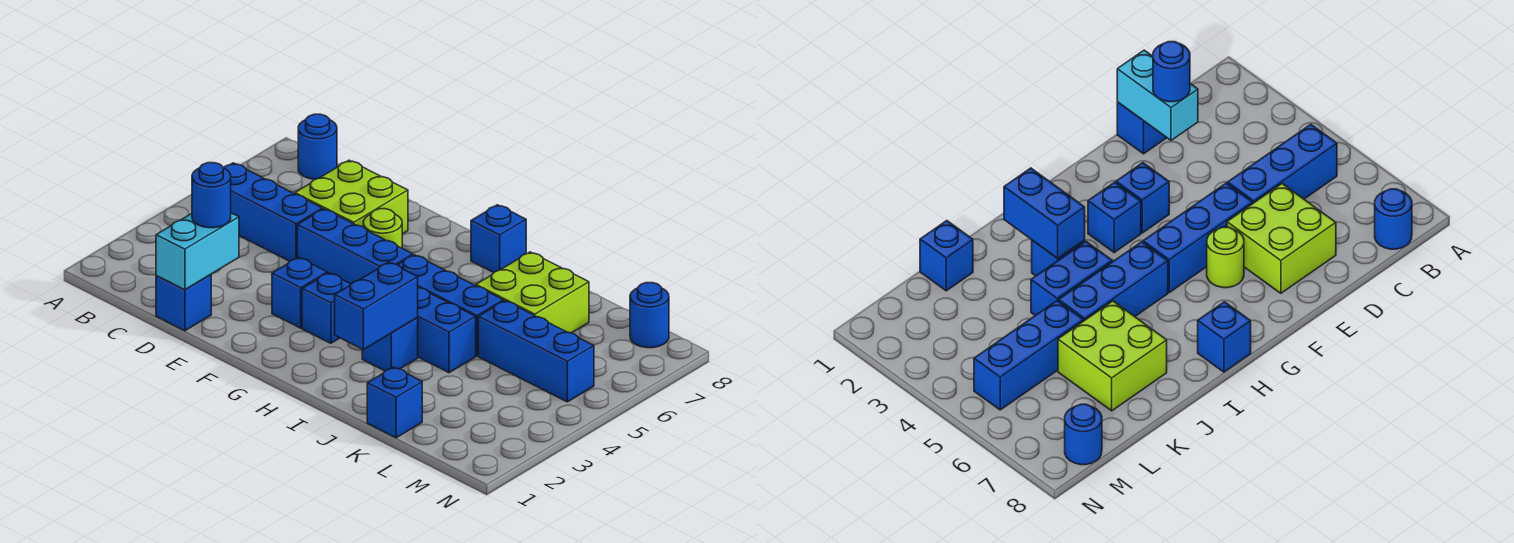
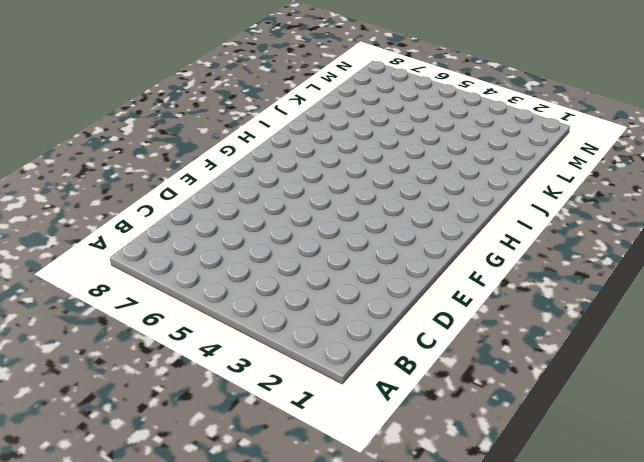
none -> blue 1x3 brick [224,163,322,261]
none -> blue 1x1 round brick [298,114,337,179]
none -> blue 1x1 brick [156,275,211,331]

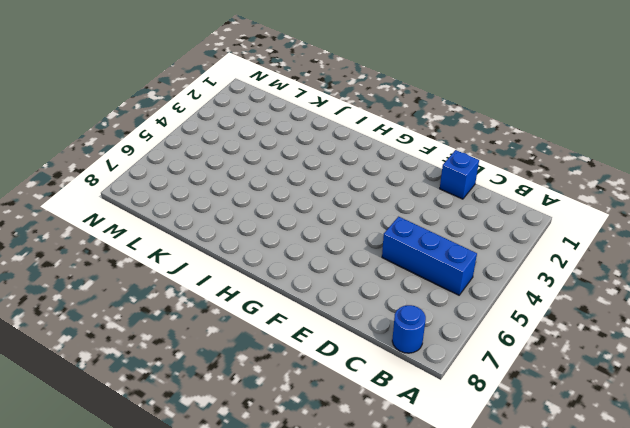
none -> lime 2x2 brick [295,160,408,234]
none -> blue 1x3 brick [297,209,413,284]
none -> blue 1x1 brick [272,257,327,328]

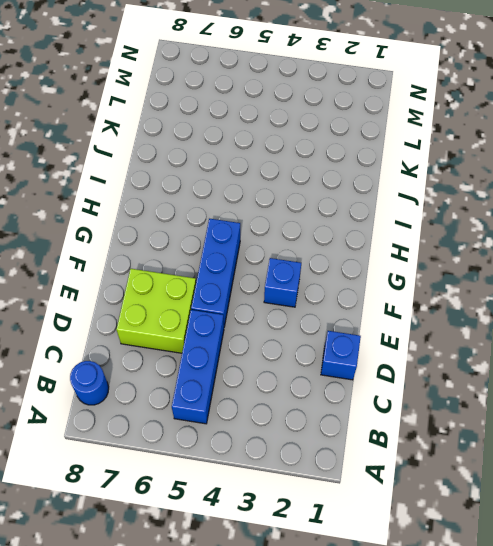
none -> lime 1x1 round brick [363,209,402,248]
none -> blue 1x1 brick [302,273,351,343]
none -> blue 1x3 brick [398,255,503,356]

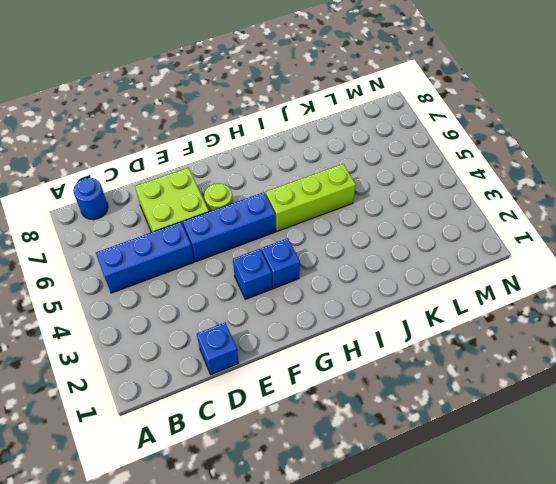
lime 1x3 brick [265,164,356,231] -> blue 1x3 brick [398,255,503,356]
none -> blue 1x1 brick [471,205,526,273]
none -> blue 1x1 brick [362,318,418,371]
none -> blue 1x2 brick [417,287,476,373]

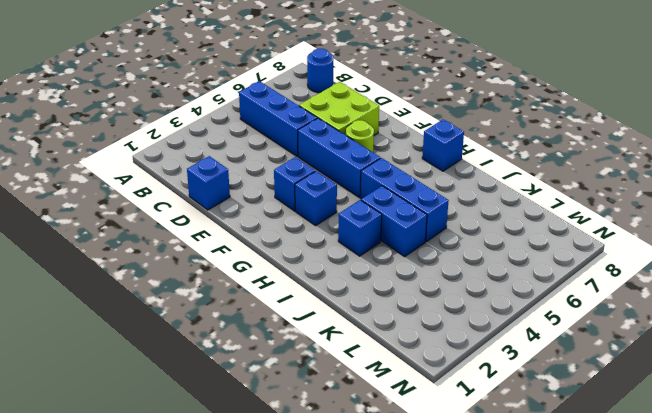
none -> lime 2x2 brick [476,252,589,333]
none -> blue 1x1 brick [367,367,422,438]
none -> blue 1x3 brick [478,301,594,402]

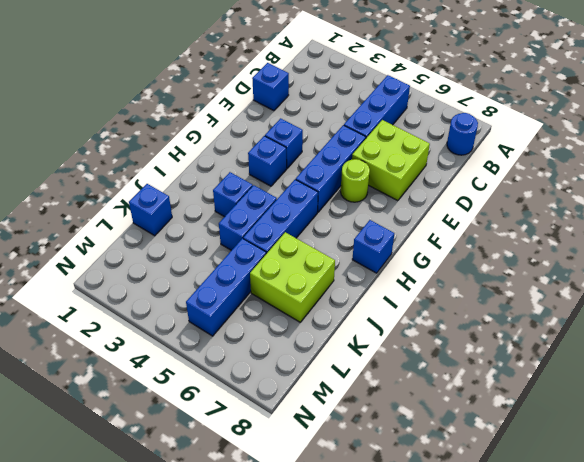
none -> blue 1x1 round brick [630,283,669,348]
none -> cyan 1x2 brick [156,213,239,290]
none -> blue 1x2 brick [335,262,418,350]

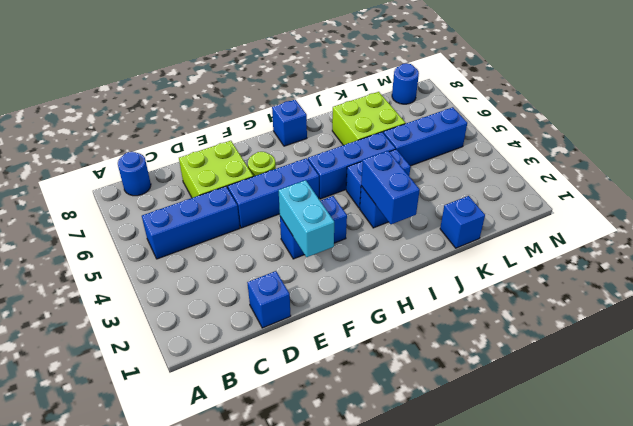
cyan 1x2 brick [279,180,334,257] -> cyan 1x2 brick moved to [156,213,239,290]
none -> blue 1x1 round brick [192,163,231,228]

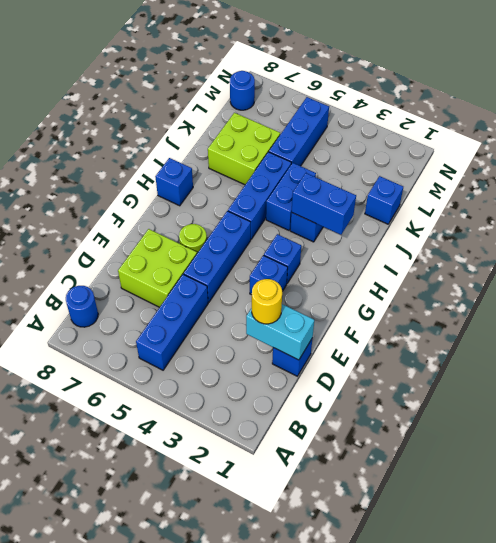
yellow 1x1 round brick [252,279,282,324] -> blue 1x1 round brick [192,163,231,228]

